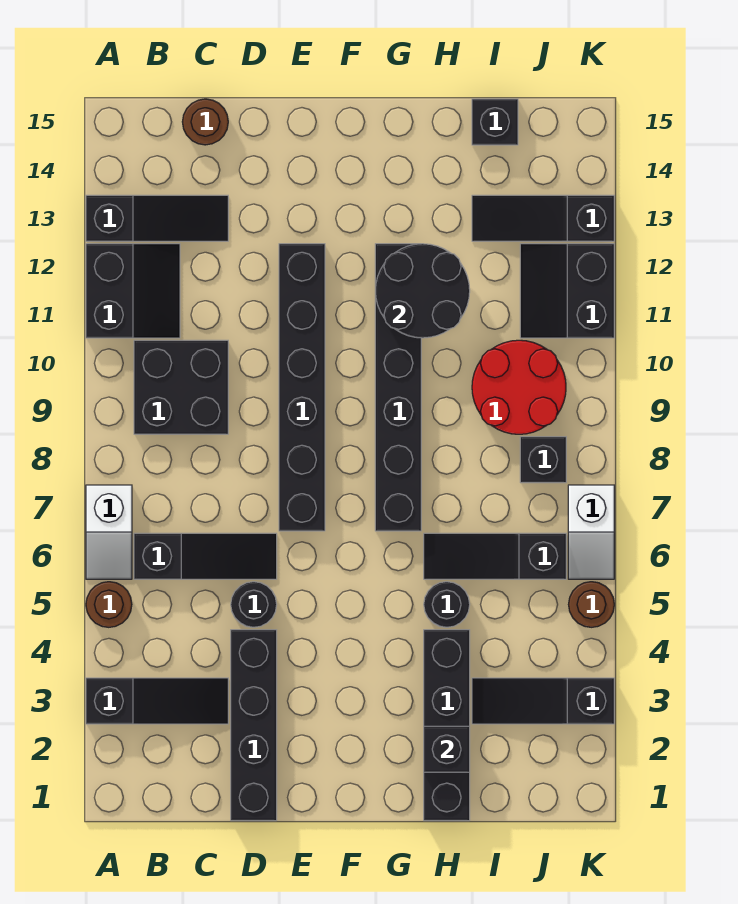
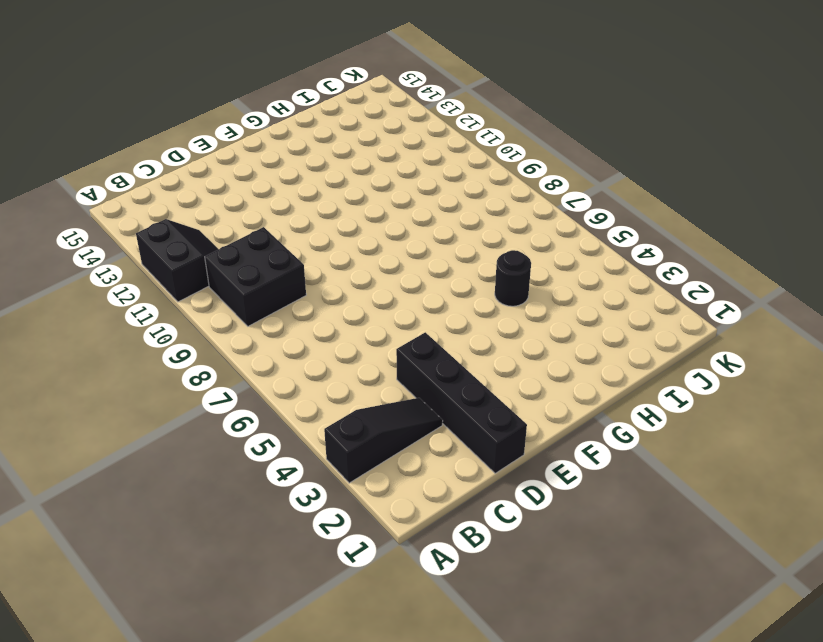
none -> brown 1x1 round brick [86,582,132,627]
none -> white 1x2 slope [86,485,132,579]
none -> black 1x3 slope [86,195,228,241]

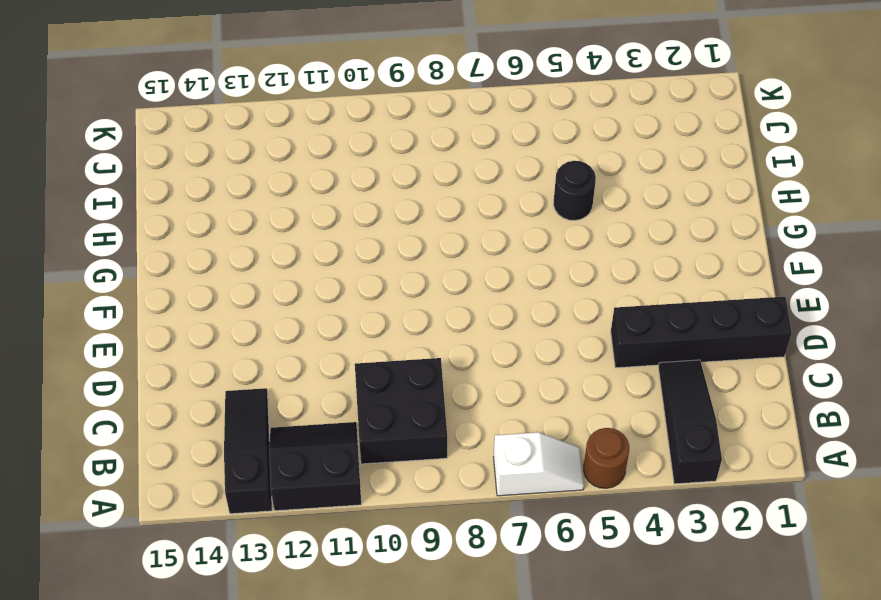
none -> black 1x3 slope [134,533,277,579]
none -> brown 1x1 round brick [182,99,228,145]
none -> black 1x1 round brick [231,582,277,627]

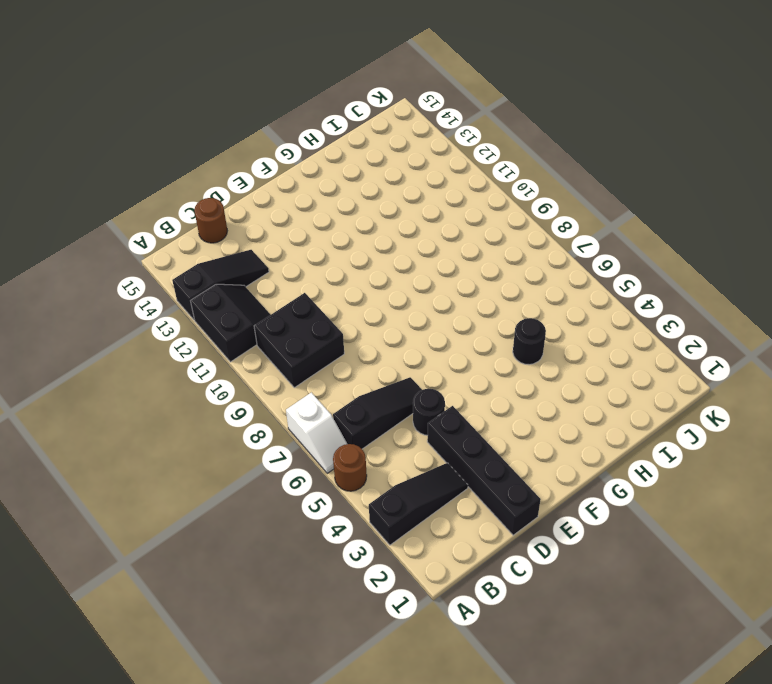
none -> black 1x6 brick [279,244,325,531]
none -> black 1x6 brick [375,244,421,531]
none -> black 1x4 brick [424,630,470,821]

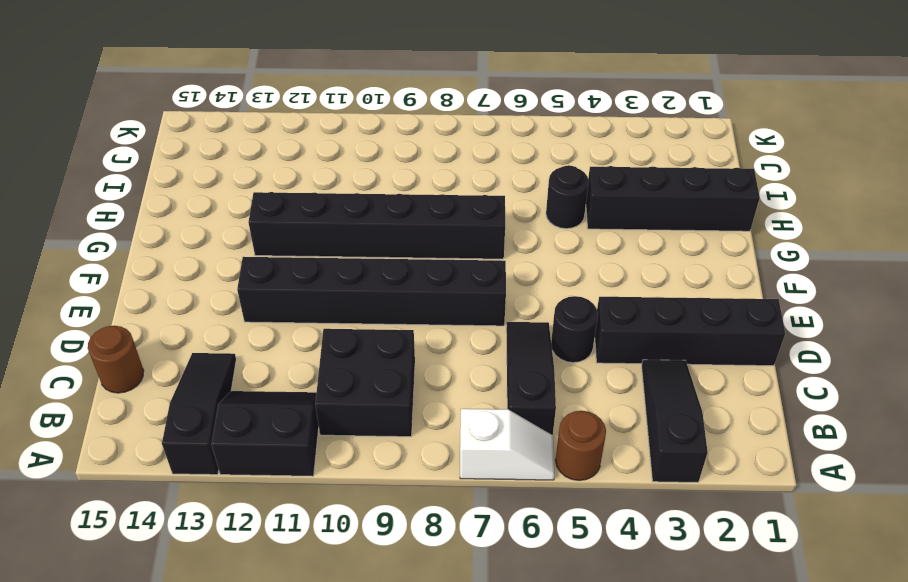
none -> black 1x3 slope [424,533,566,579]
none -> black 1x3 slope [472,678,614,724]
none -> red 2x2 round brick [472,340,566,434]

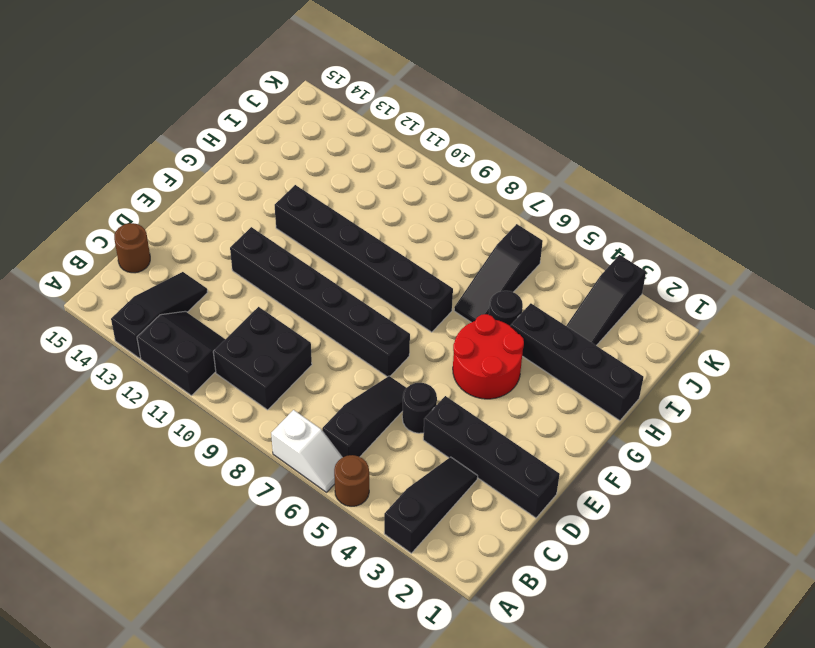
red 2x2 round brick [453,314,524,399] -> red 2x2 round brick moved to [472,340,566,434]
none -> black 1x3 slope [472,195,614,241]
none -> black 1x1 brick [472,99,518,145]
none -> black 1x1 brick [520,437,566,483]

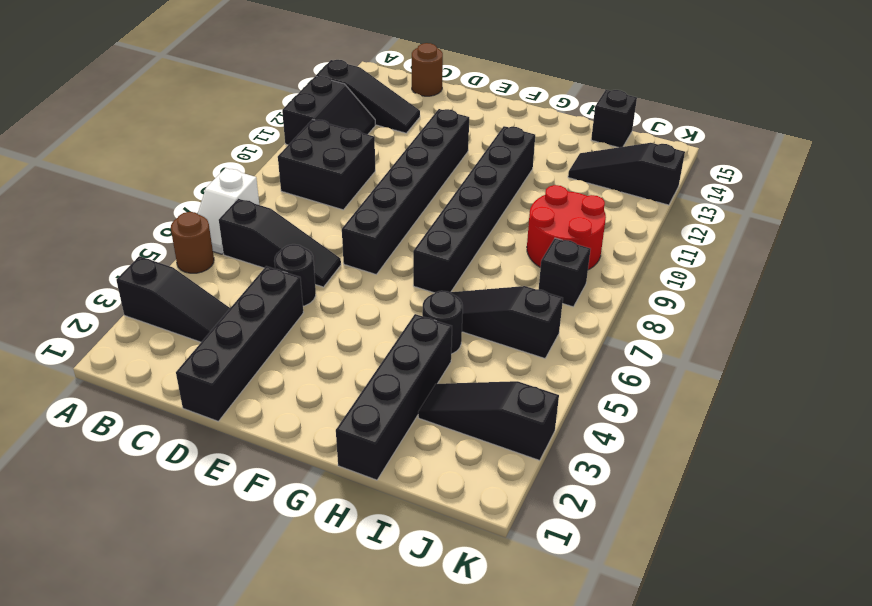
none -> black 2x2 slope [520,244,614,338]
none -> brown 1x1 round brick [569,582,614,627]
none -> white 1x2 slope [568,485,614,579]

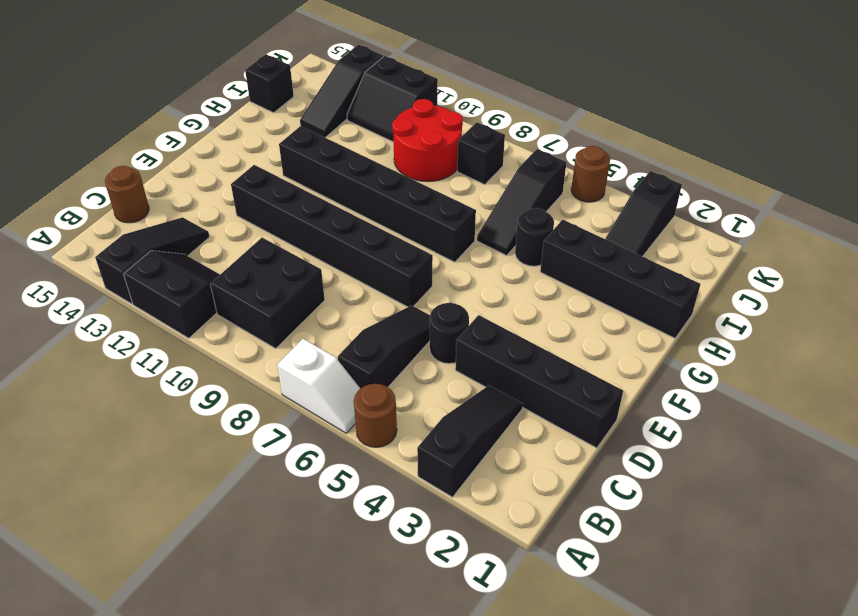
none -> white 1x2 slope [568,485,614,579]
none -> black 2x2 round brick [375,244,470,338]
none -> black 1x1 brick [424,726,470,772]

